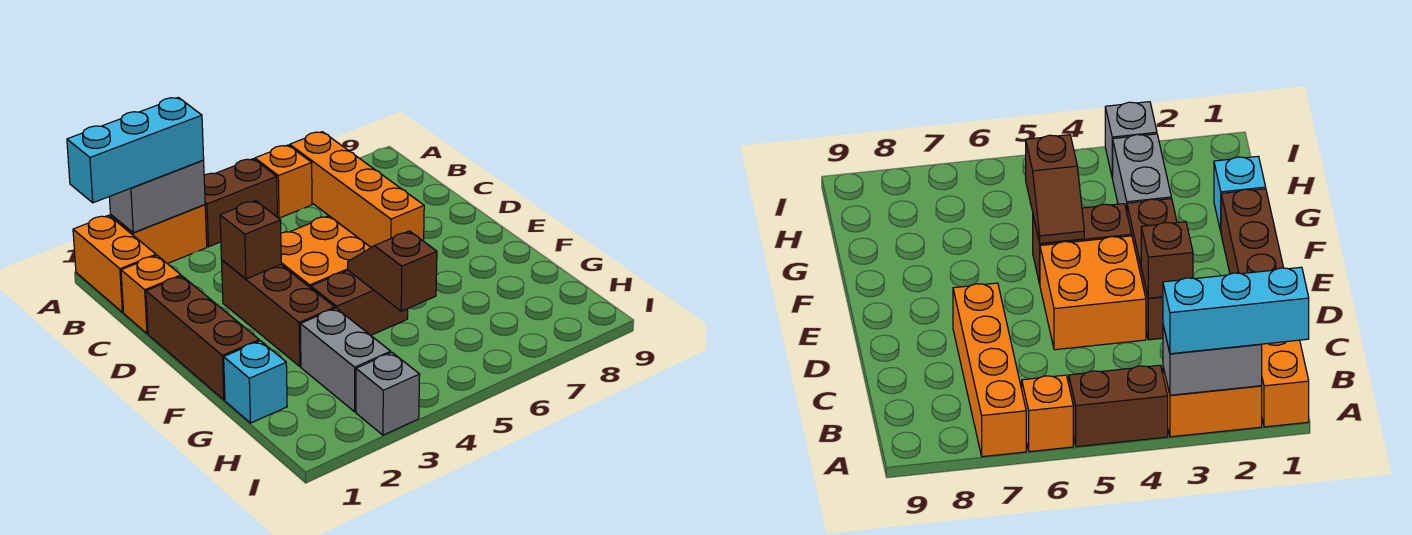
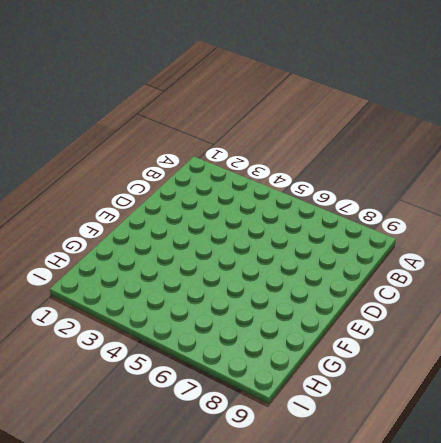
none -> orange 1x2 brick [73,215,156,312]
none -> orange 1x2 brick [111,205,207,264]
none -> brown 1x2 brick [204,159,277,247]

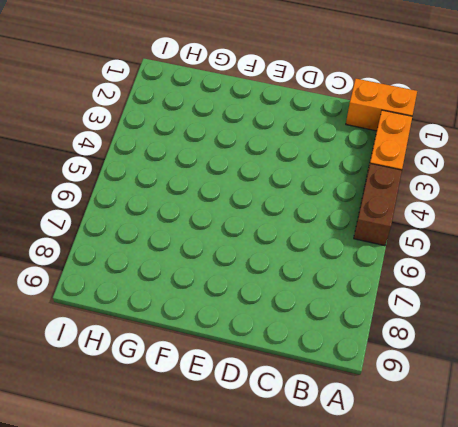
none -> orange 1x1 brick [255,145,312,218]
none -> orange 1x4 brick [290,132,424,247]
none -> orange 1x1 brick [121,256,181,333]

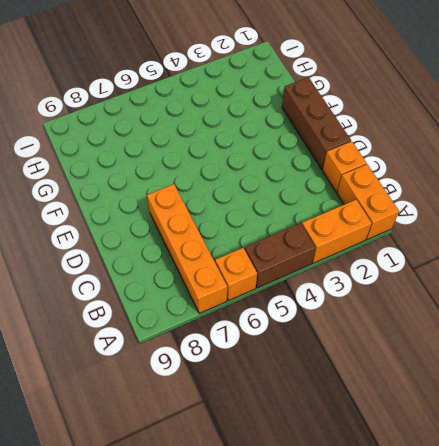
none -> brown 1x3 brick [222,260,335,366]
none -> orange 2x2 brick [281,216,371,288]
none -> brown 1x2 brick [311,270,408,335]

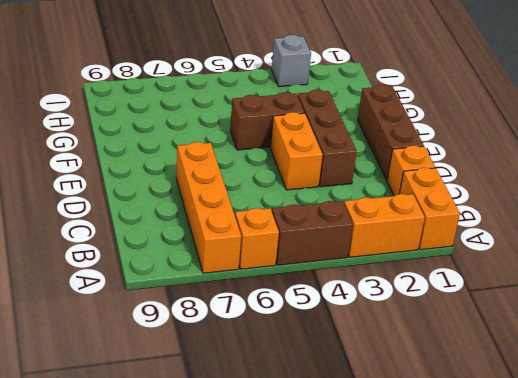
orange 1x2 brick [270,112,323,190] -> orange 2x2 brick [281,216,371,288]
none -> cyan 1x1 brick [224,341,287,423]
none -> grey 1x2 brick [300,308,391,412]
none -> grey 1x2 brick [109,160,205,233]

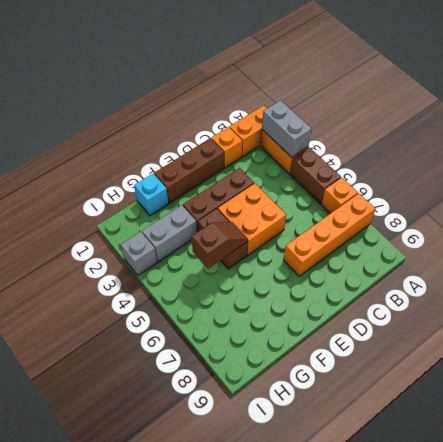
none -> brown 1x1 brick [220,201,281,279]
none -> cyan 1x3 brick [67,97,204,203]

